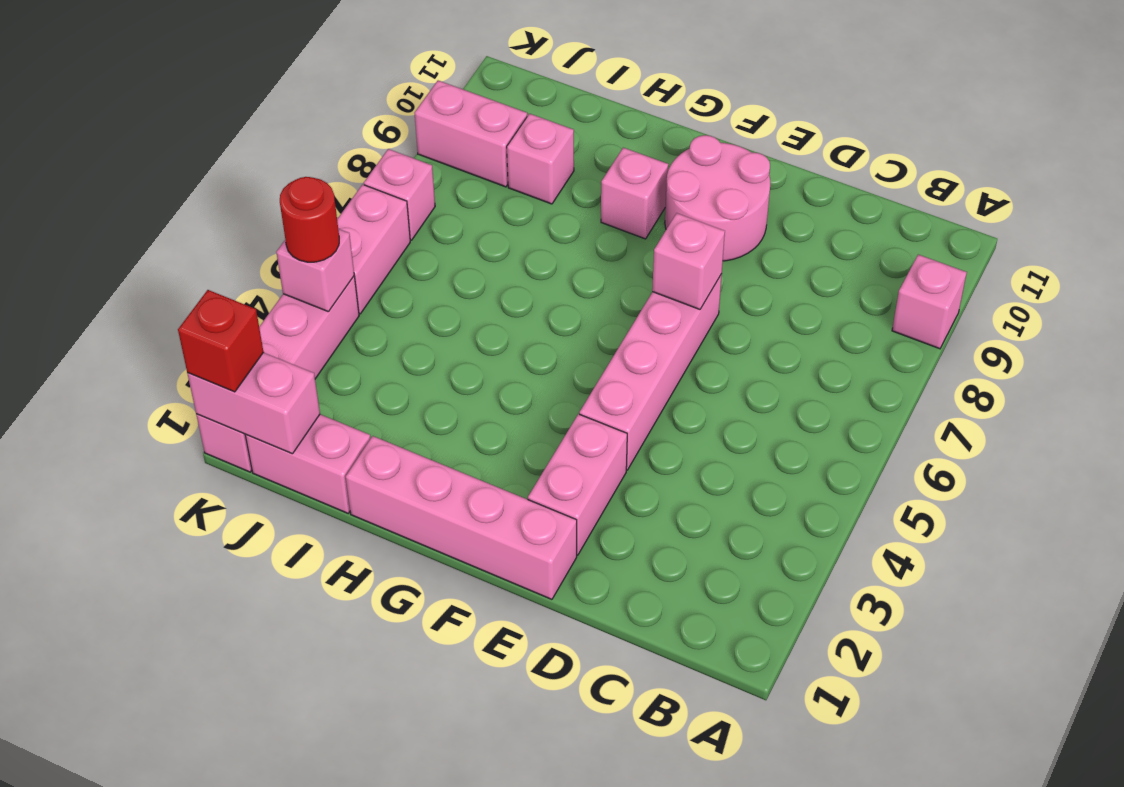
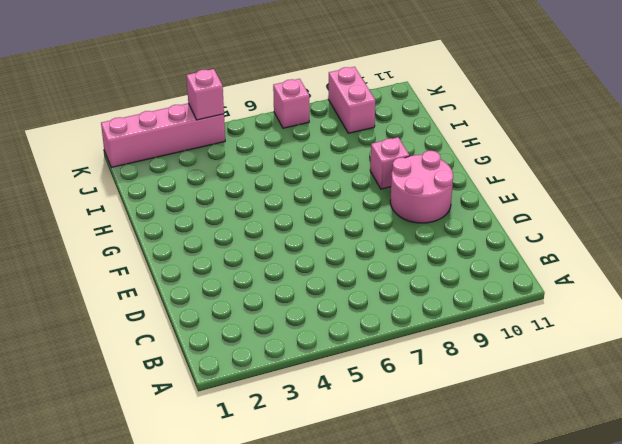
none -> pink 1x1 brick [892,255,967,349]
none -> pink 1x4 brick [346,436,577,599]
none -> pink 1x2 brick [528,414,627,555]

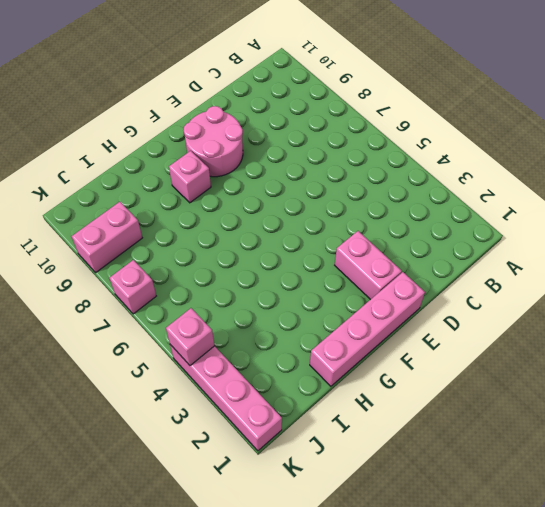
none -> pink 1x1 brick [892,255,967,349]
none -> pink 1x4 brick [579,274,722,470]
none -> pink 1x2 brick [246,414,371,513]

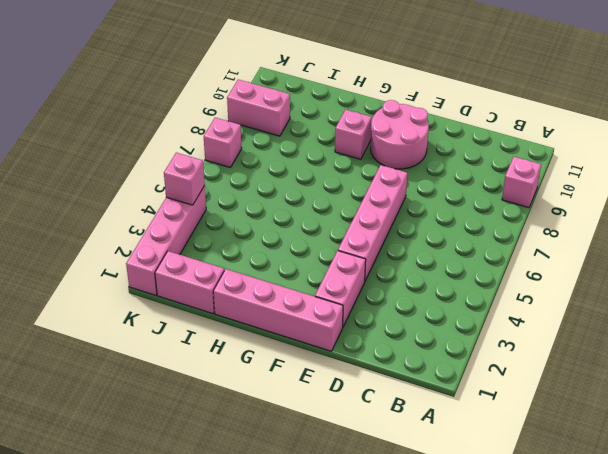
none -> pink 1x1 brick [507,114,574,204]
none -> pink 1x2 brick [337,184,410,314]
none -> pink 1x1 brick [652,213,725,309]

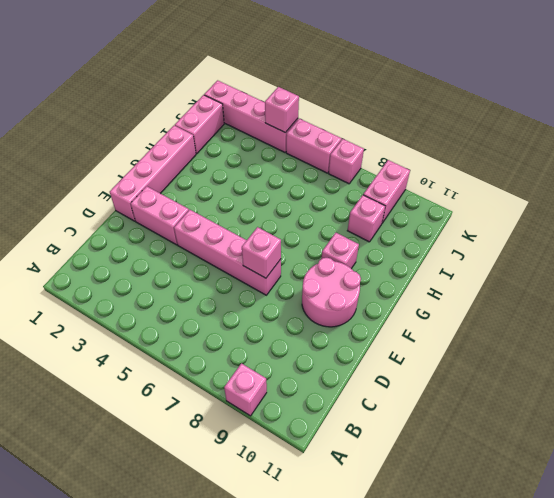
none -> pink 1x2 brick [187,352,320,454]
none -> red 1x1 brick [178,290,263,392]
none -> red 1x1 round brick [280,177,339,262]

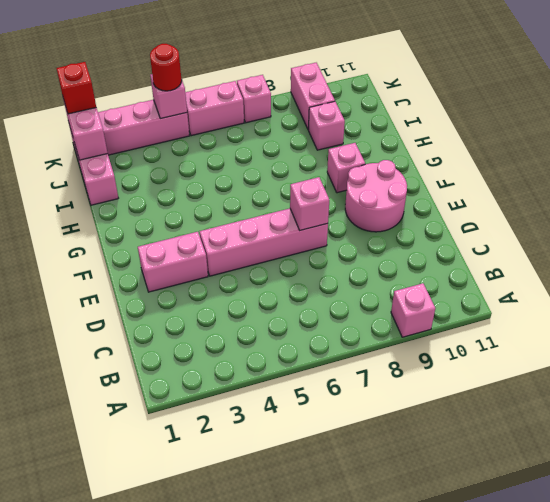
none -> pink 1x4 brick [346,436,577,599]

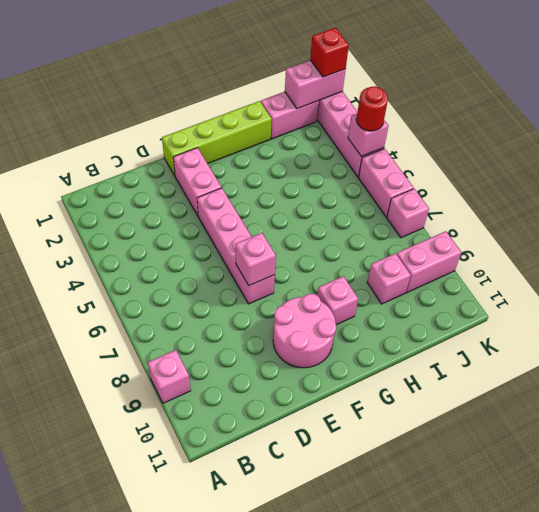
lime 1x4 brick [162,101,272,176] -> pink 1x4 brick [346,436,577,599]

